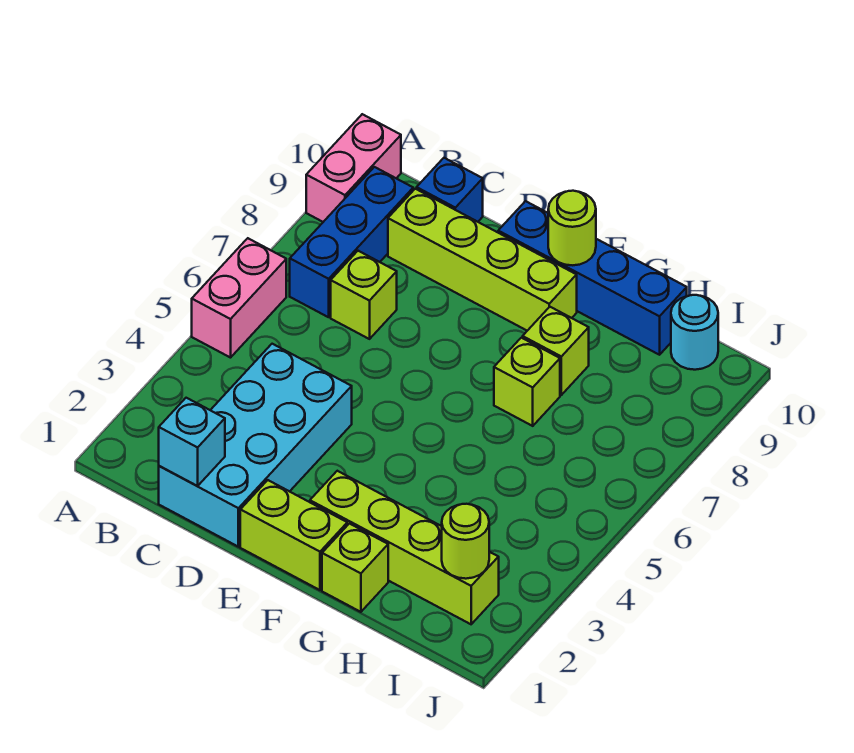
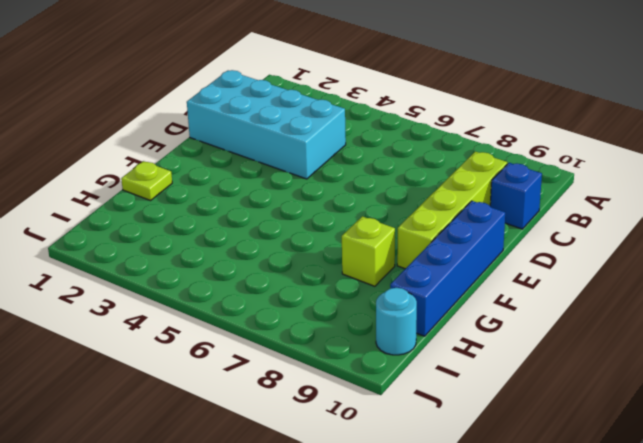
lime 1x1 plate [121,161,172,201] -> lime 1x1 brick [322,524,388,612]
none -> pink 1x2 brick [192,238,286,358]
none -> pink 1x2 brick [306,114,401,222]
none -> blue 1x3 brick [290,167,413,317]

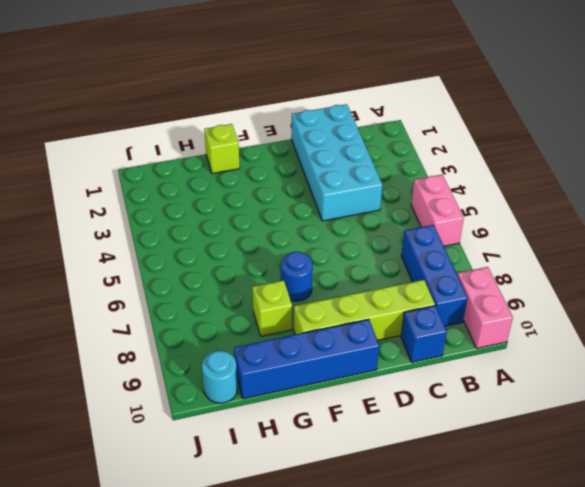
blue 1x1 round brick [281,252,313,301] -> none
none -> lime 1x1 brick [331,251,397,339]
none -> lime 1x2 brick [240,480,347,590]
none -> lime 1x4 brick [310,471,499,624]

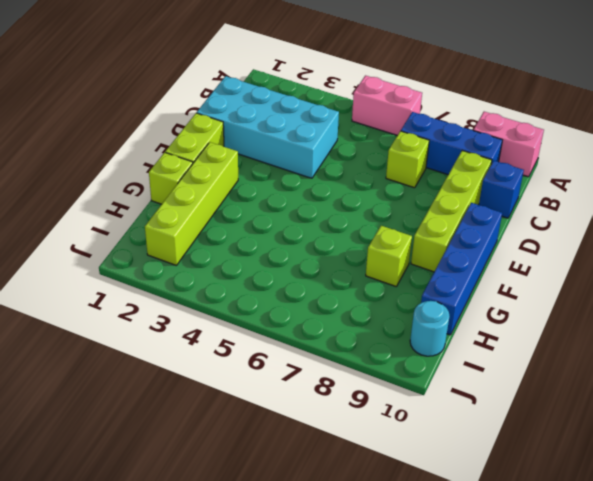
none -> lime 1x1 brick [494,338,560,426]
none -> cyan 1x1 brick [159,398,225,486]
none -> lime 1x1 round brick [548,191,596,265]

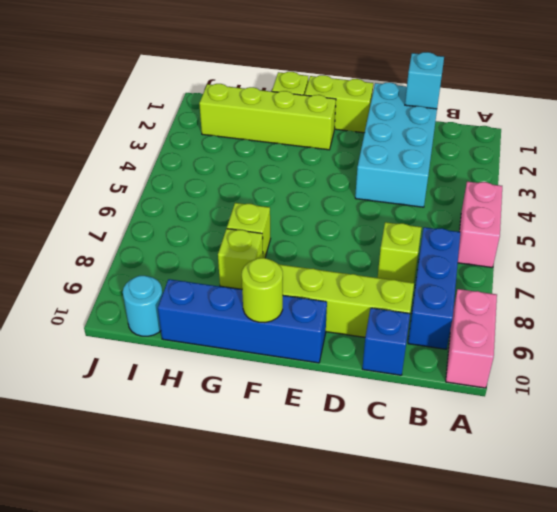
none -> lime 1x1 round brick [442,504,489,579]

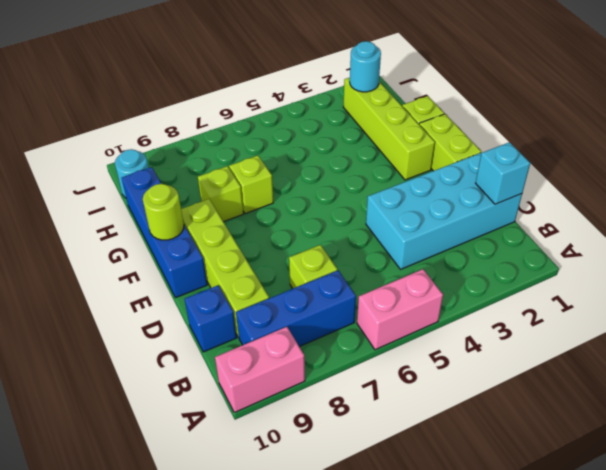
cyan 1x1 round brick [350,41,381,92] -> lime 1x1 round brick [442,504,489,579]

